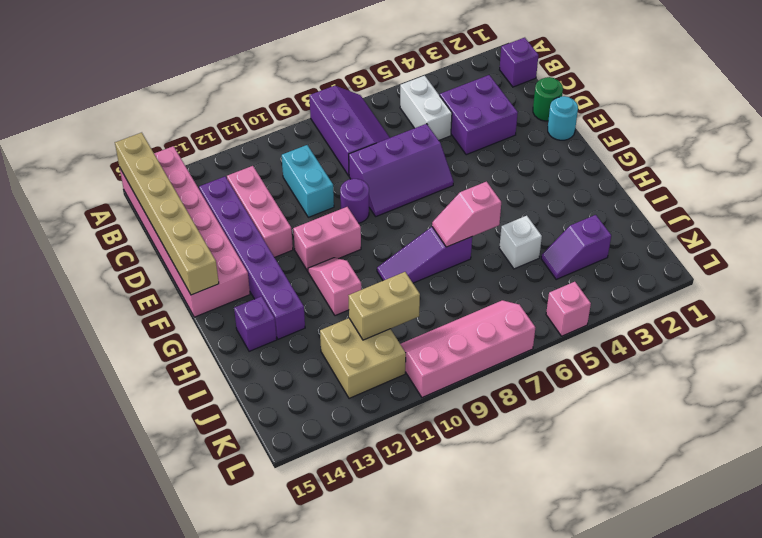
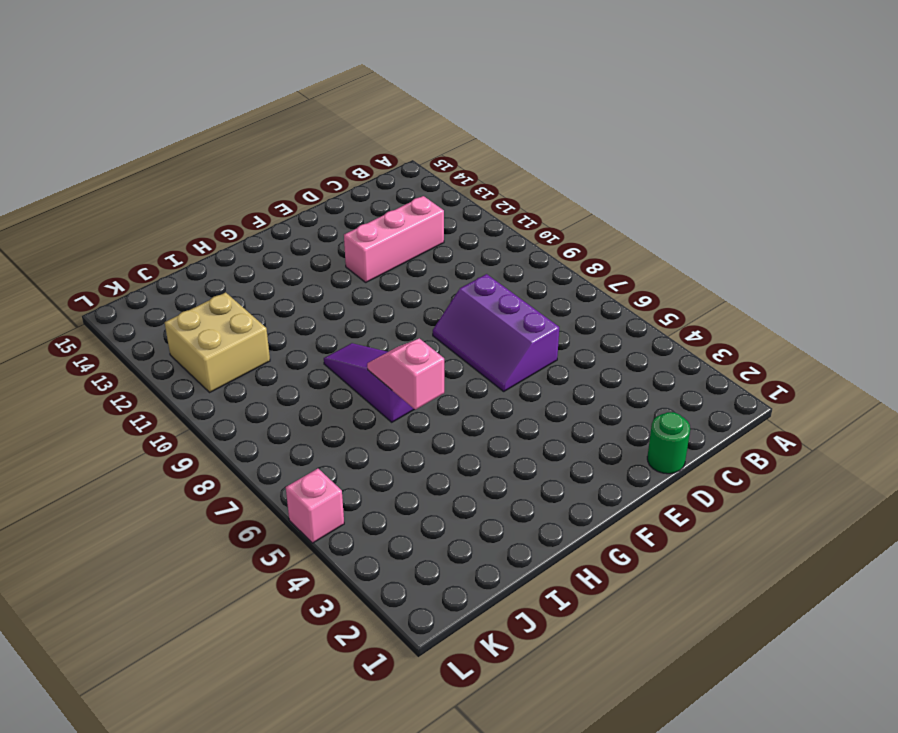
none -> purple 2x3 slope [309,86,390,176]
none -> pink 2x6 brick [119,146,250,317]
none -> purple 1x1 brick [500,38,538,87]

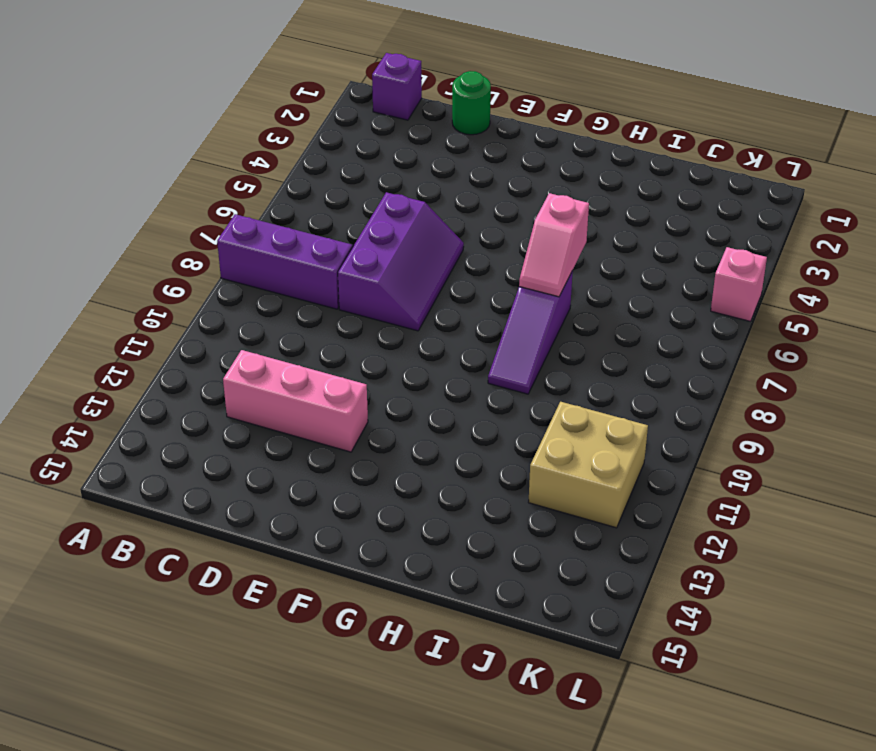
none -> pink 2x6 brick [119,146,250,317]
none -> white 1x2 brick [400,76,452,140]
none -> purple 2x2 brick [440,75,518,155]

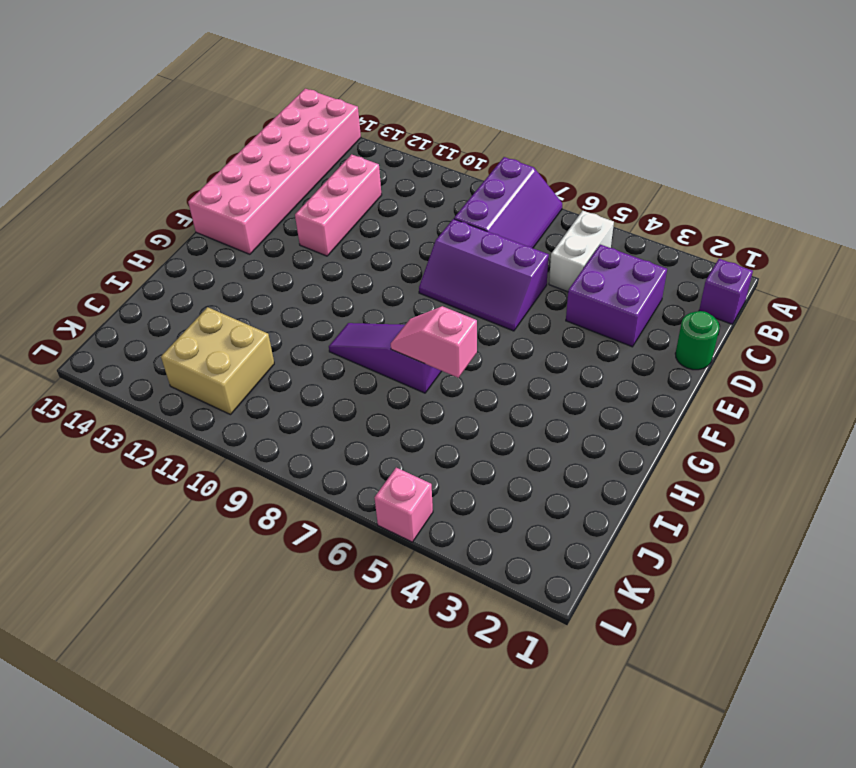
none -> cyan 1x2 brick [282,145,334,217]
none -> purple 1x6 brick [199,177,305,339]
none -> cyan 1x1 round brick [548,96,578,140]

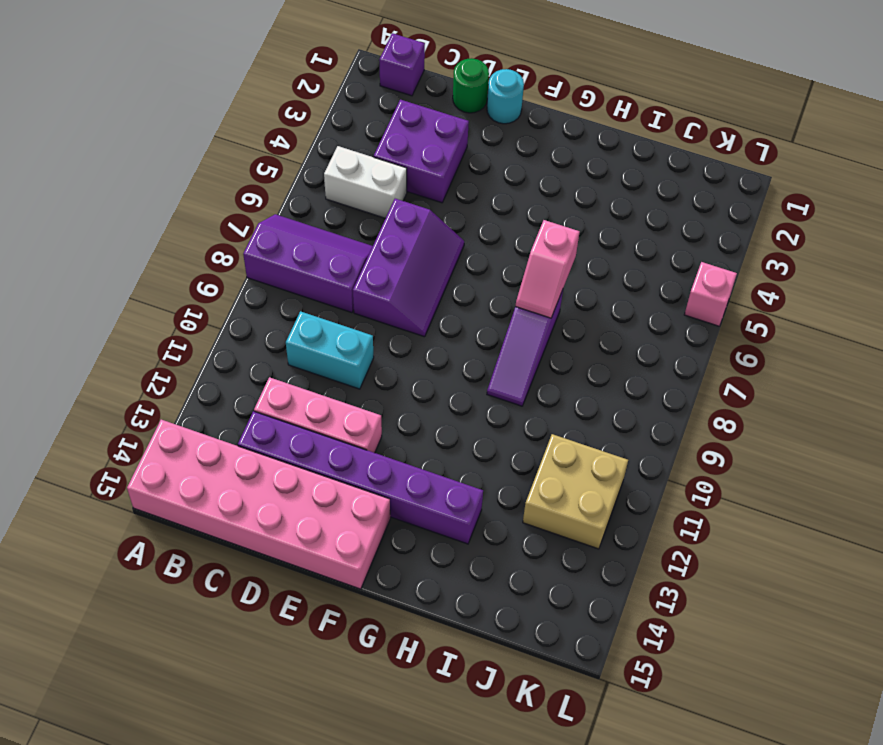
none -> purple 1x1 round brick [340,179,369,223]
none -> pink 1x2 brick [293,207,361,271]
none -> pink 1x2 slope [308,258,361,316]

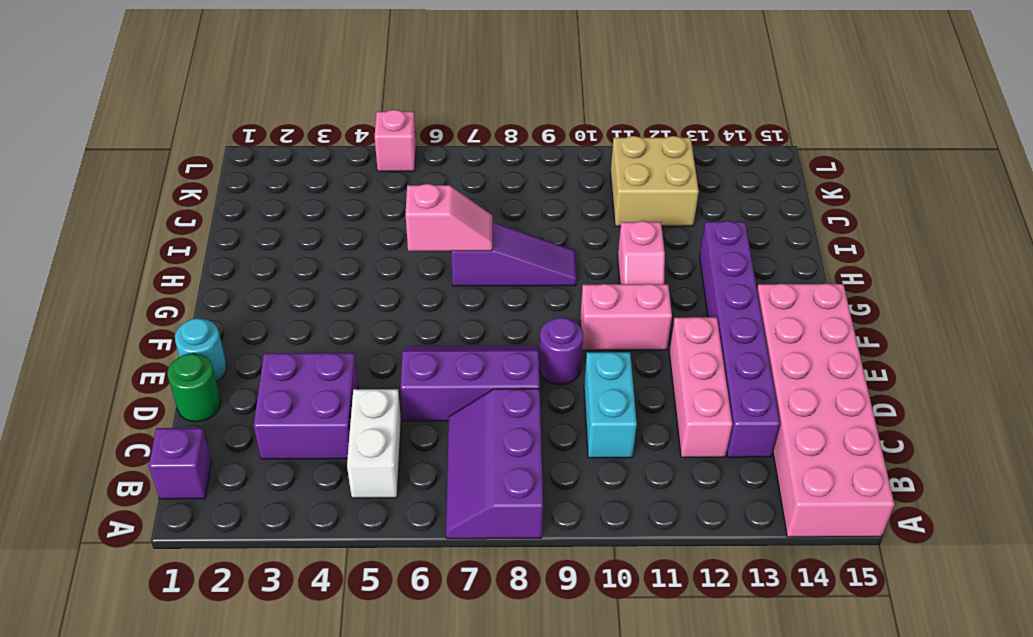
none -> purple 1x1 brick [234,296,277,351]
none -> white 1x1 brick [499,216,542,269]
none -> purple 1x2 slope [541,215,611,279]

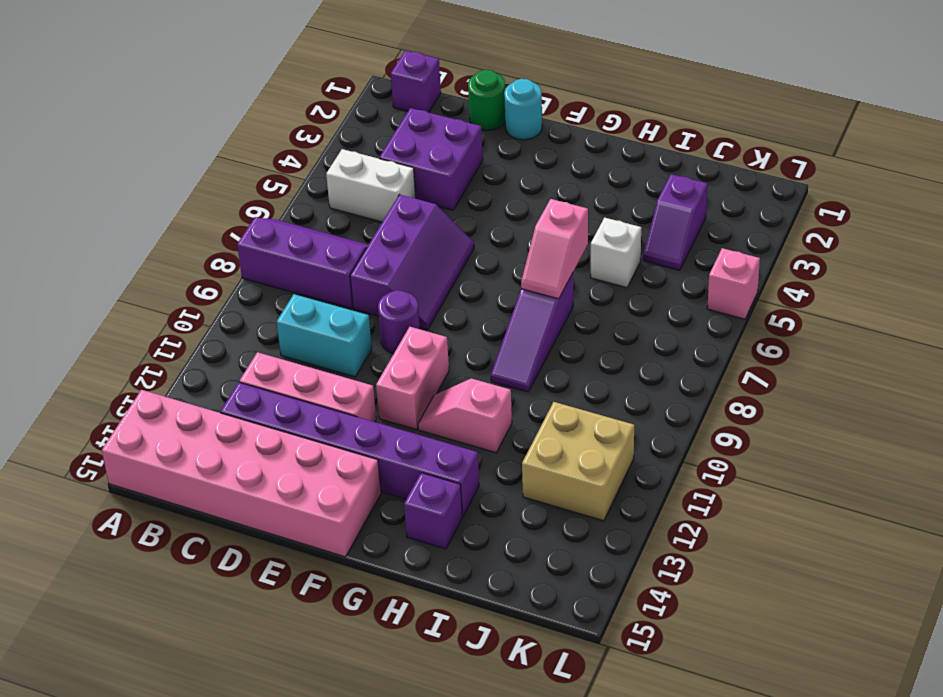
none -> pink 2x4 slope [400,300,535,398]
none -> tan 1x6 brick [115,133,219,295]
none -> tan 1x2 brick [348,272,420,340]

